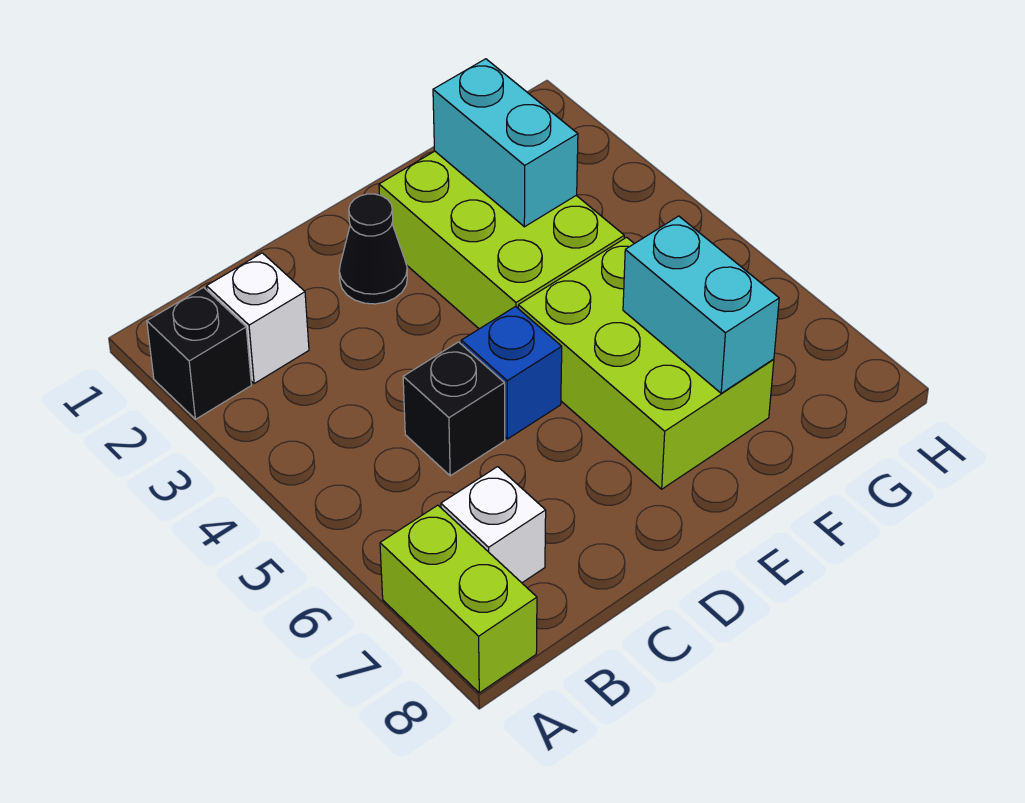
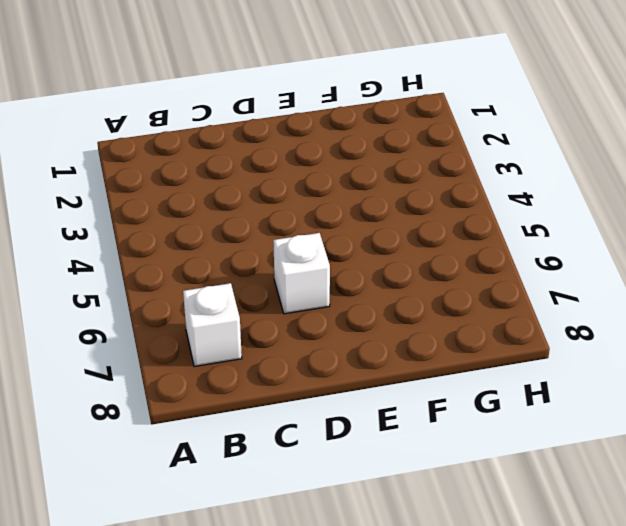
white 1x1 brick [273,233,330,314] -> white 1x1 brick moved to [207,253,309,384]
none -> black 1x1 brick [147,288,251,419]
none -> lime 1x2 brick [380,505,537,693]

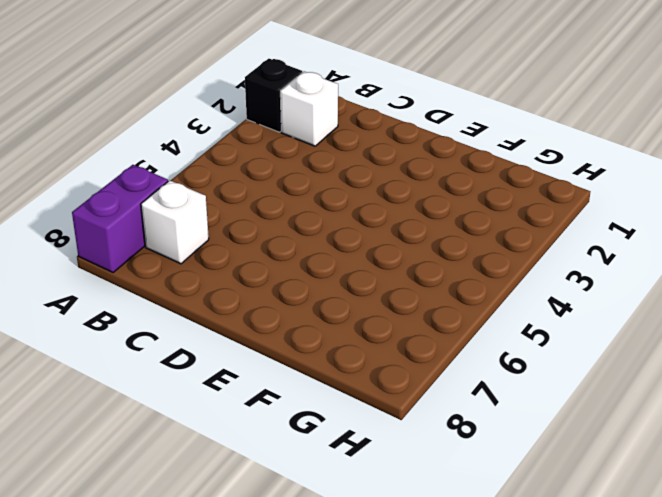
purple 1x2 brick [72,165,168,273] -> lime 1x2 brick [380,505,537,693]
none -> black 1x1 brick [403,342,505,476]
none -> black 1x1 cone [339,194,407,304]

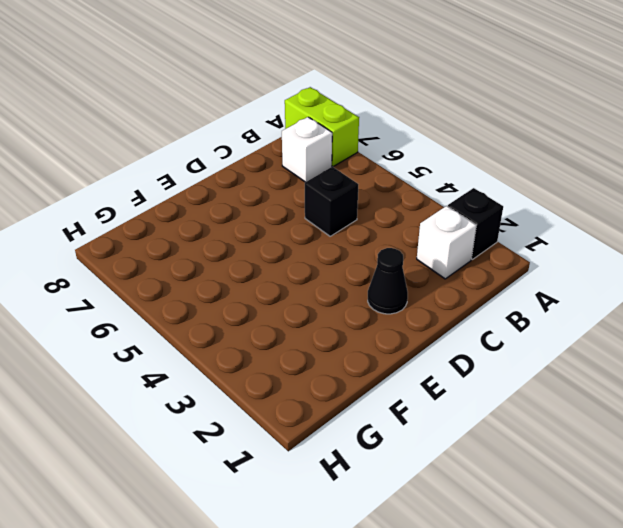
none -> blue 1x1 brick [461,307,562,439]
none -> lime 2x3 brick [379,151,624,329]

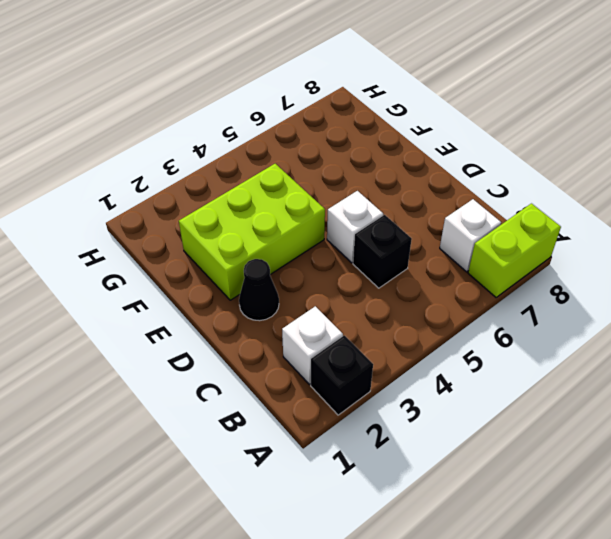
white 1x1 brick [327,191,383,263] -> blue 1x1 brick [461,307,562,439]
none -> lime 2x3 brick [518,237,774,489]
none -> cyan 1x2 brick [433,59,578,227]

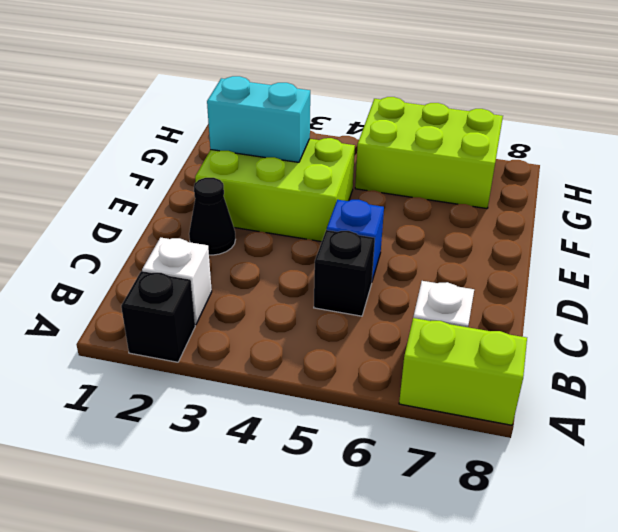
lime 2x3 brick [355,97,503,209] -> lime 2x3 brick moved to [518,237,774,489]
none -> cyan 1x2 brick [623,216,779,393]

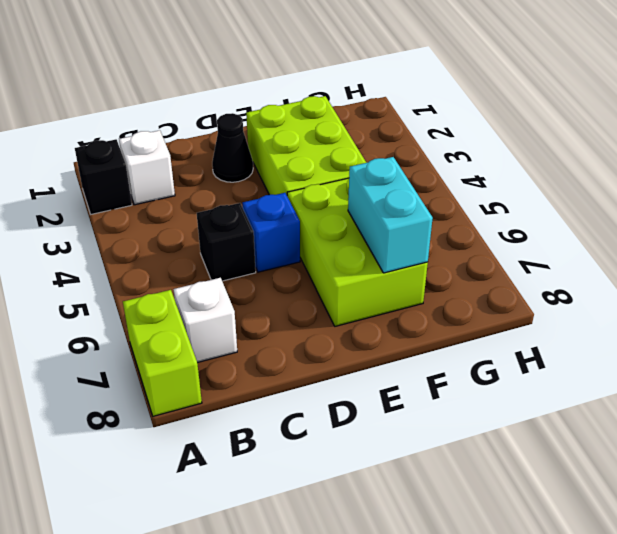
none -> cyan 1x2 brick [433,59,578,227]

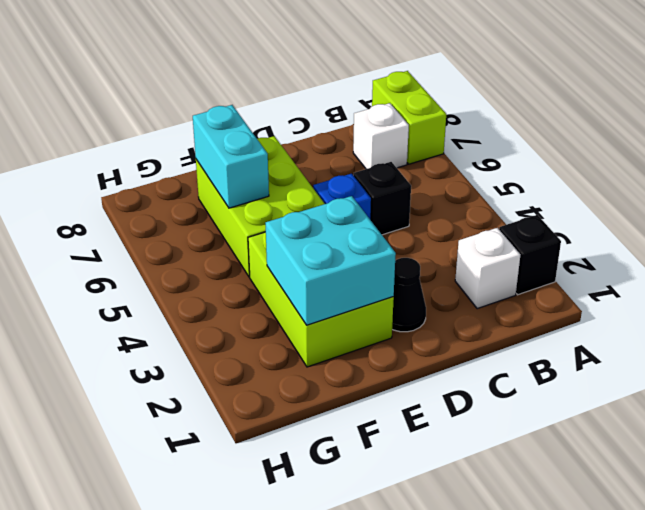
cyan 2x2 brick [266,196,396,325] -> cyan 1x2 brick [433,59,578,227]

